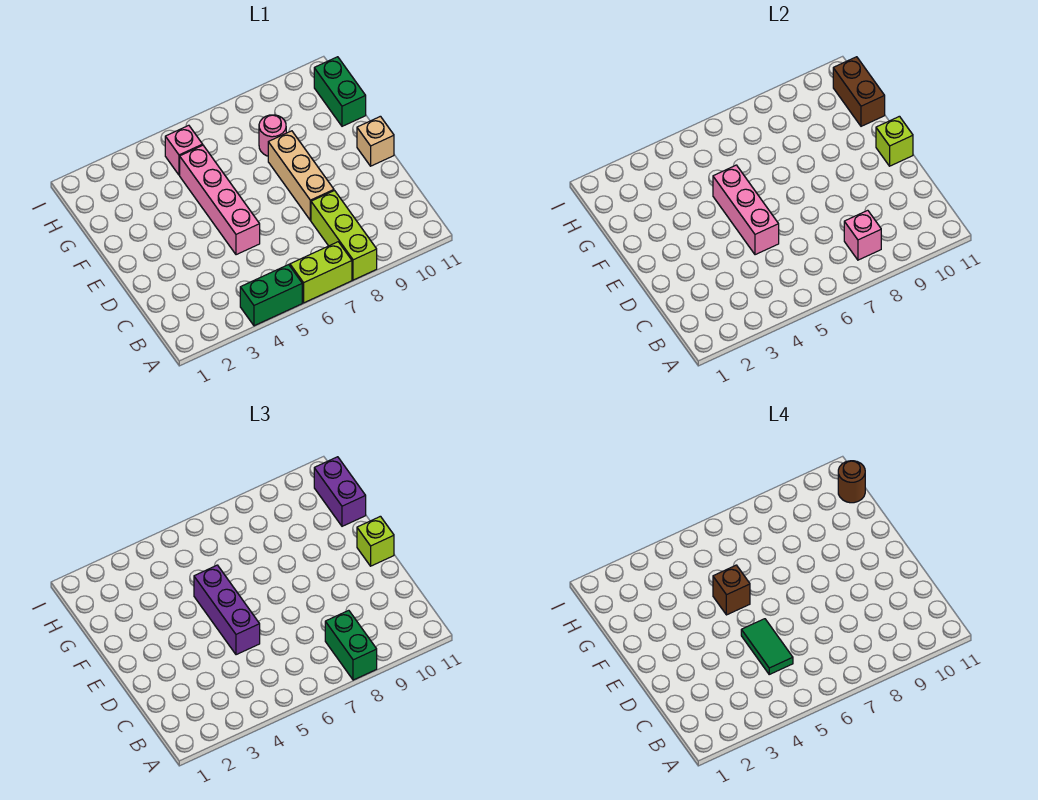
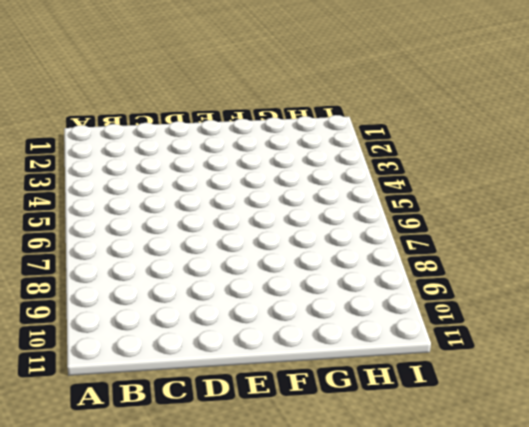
none -> green 1x2 brick [240,265,302,326]
none -> lime 1x2 brick [290,242,352,303]
none -> lime 1x3 brick [311,191,377,280]

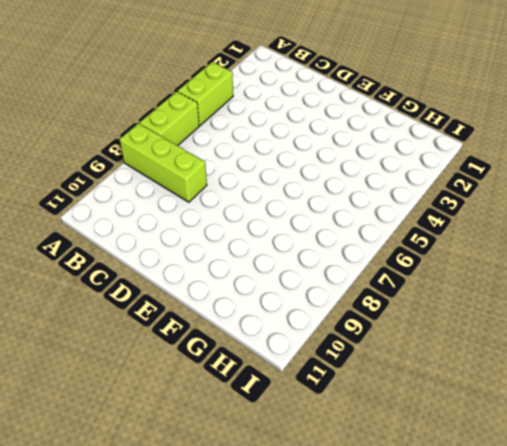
lime 1x2 brick [178,62,233,126] -> green 1x2 brick [240,265,302,326]
none -> pink 1x4 brick [180,145,260,255]
none -> tan 1x3 brick [268,131,334,220]
none -> tan 1x1 brick [357,116,394,166]

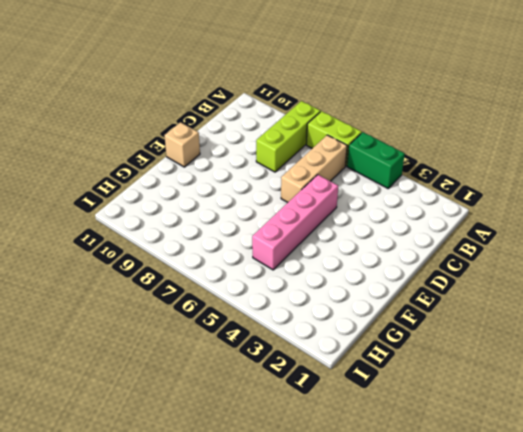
tan 1x3 brick [281,135,347,202] -> tan 1x3 brick moved to [268,131,334,220]
none -> pink 1x1 round brick [259,115,286,156]
none -> green 1x2 brick [314,57,366,126]
none -> pink 1x1 brick [165,125,203,175]

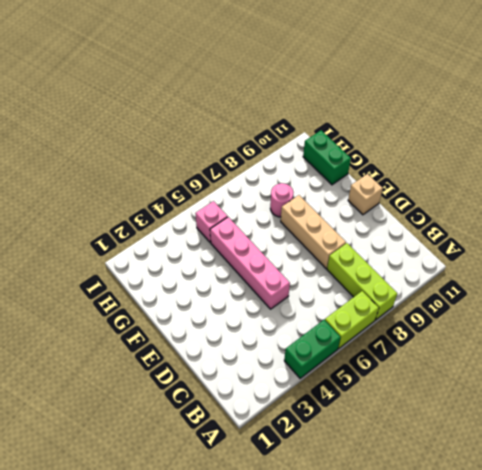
none -> pink 1x1 brick [844,210,881,260]
none -> pink 1x3 brick [713,165,779,255]
none -> lime 1x1 brick [876,116,913,166]

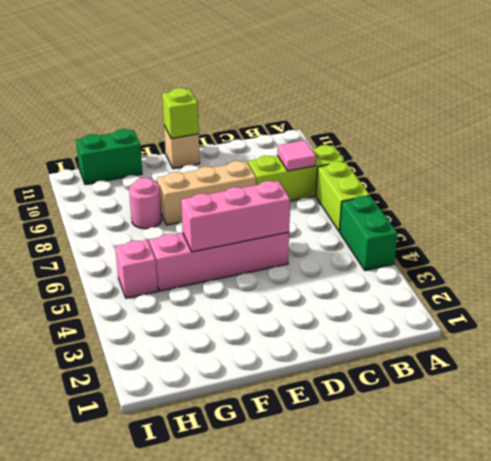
pink 1x1 tile [277,140,316,171] -> pink 1x1 brick [844,210,881,260]
none -> brown 1x2 brick [833,57,885,126]
none -> green 1x2 brick [325,610,377,680]
none -> purple 1x3 brick [194,565,260,655]

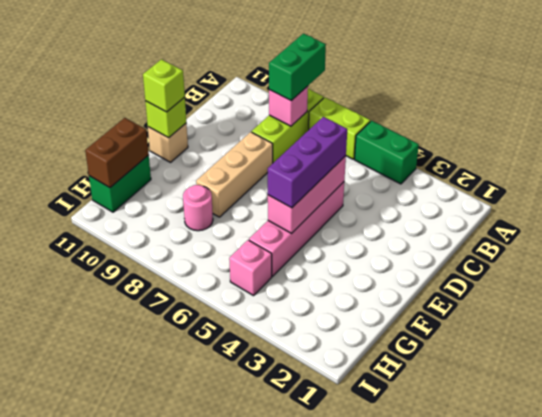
none -> purple 1x2 brick [314,457,366,526]
none -> green 1x2 tile [741,619,793,674]
none -> brown 1x1 brick [713,565,750,615]

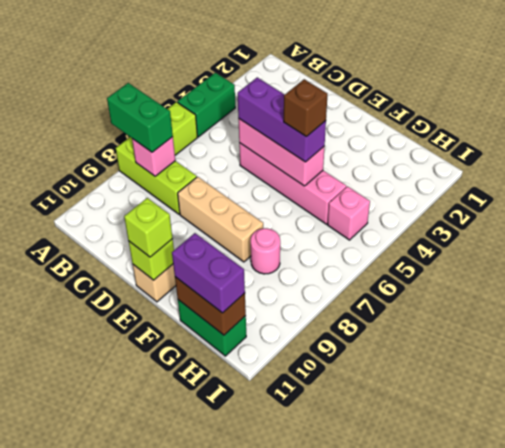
none -> green 1x2 tile [741,619,793,674]
none -> brown 1x1 round brick [838,461,865,503]

